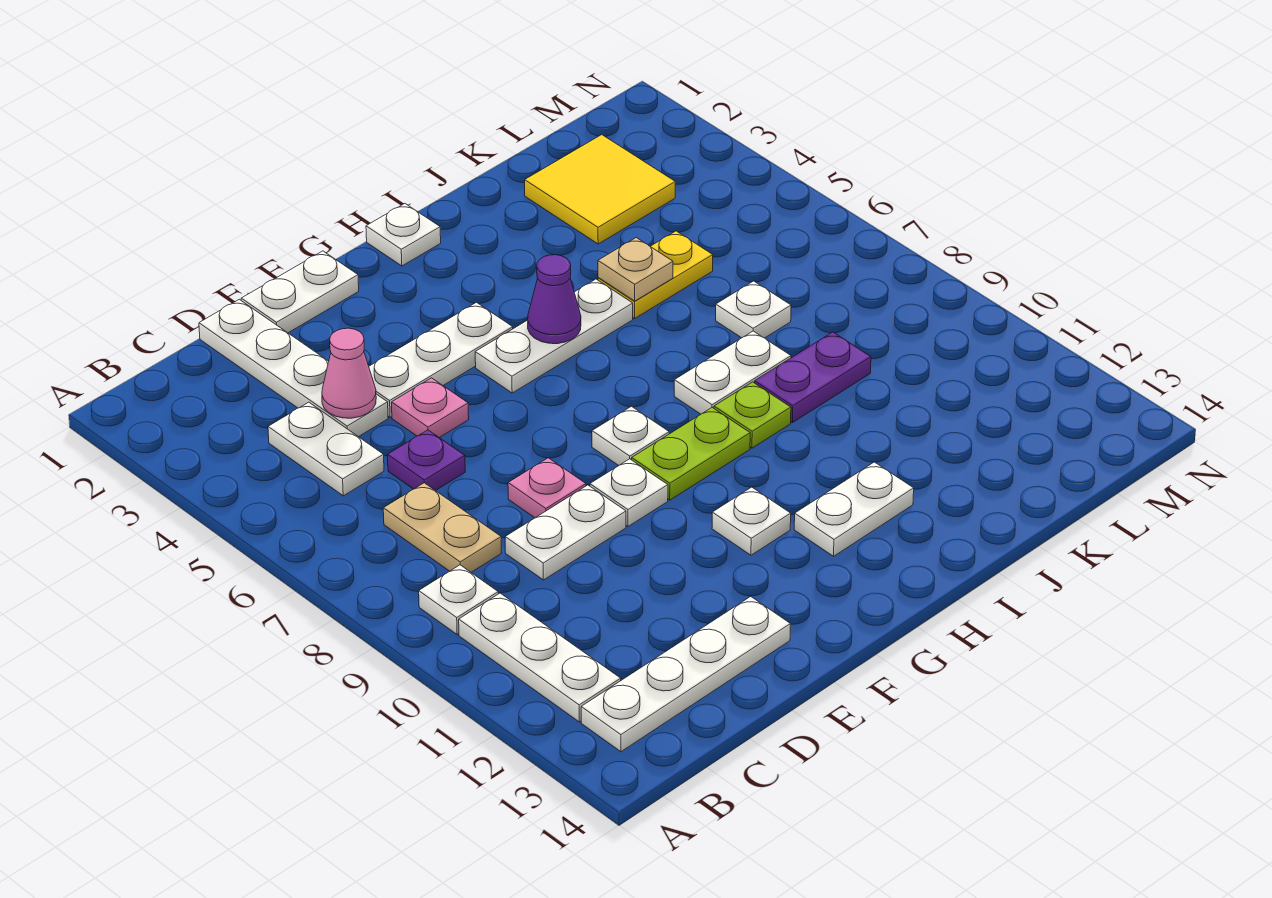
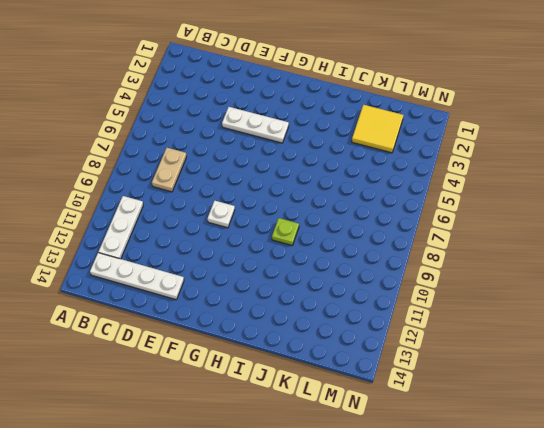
none -> white 1x1 plate [419,565,498,634]
none -> white 1x2 plate [268,402,384,496]
none -> white 1x4 plate [199,299,388,437]

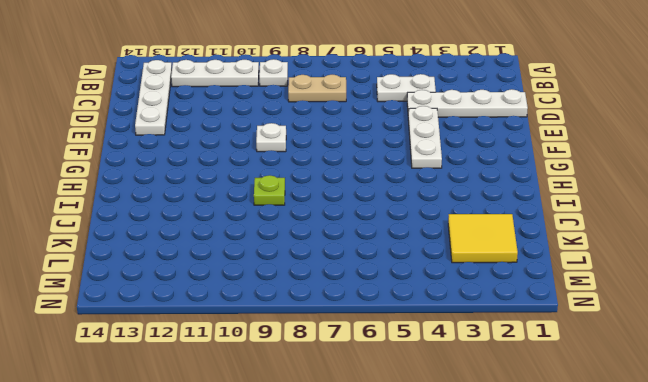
none -> purple 1x1 plate [387,430,465,491]
none -> white 1x2 plate [505,485,626,580]
none -> white 1x2 plate [241,251,359,333]

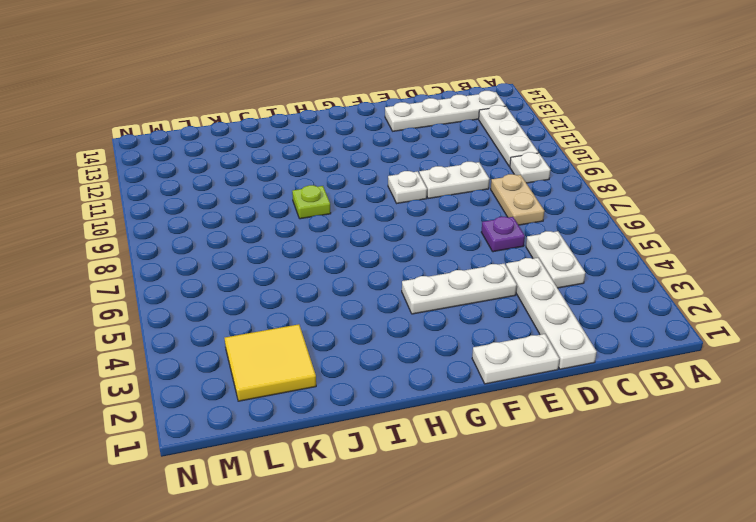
none -> pink 1x1 plate [391,378,469,438]
none -> pink 1x1 plate [508,458,586,518]
none -> white 1x3 plate [475,279,633,393]

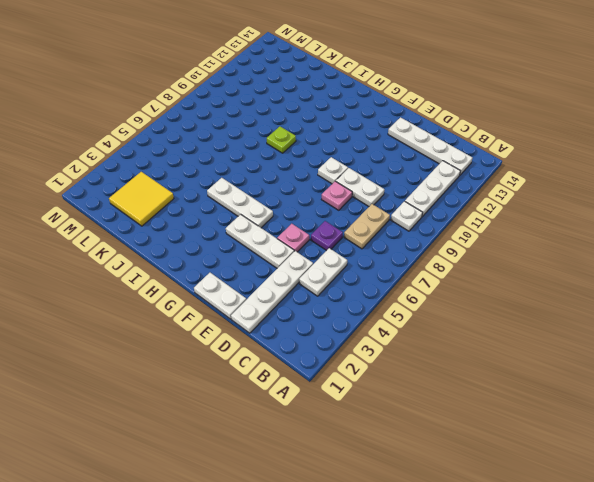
none -> white 1x1 plate [592,406,669,466]
none -> lime 1x2 plate [632,408,750,500]
none -> white 1x1 plate [712,487,791,555]

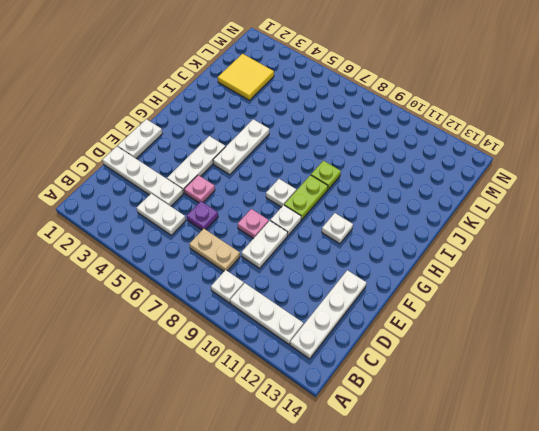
none -> white 1x1 plate [366,204,441,266]
none -> white 1x2 plate [794,462,914,556]
none -> white 1x2 plate [674,331,791,414]

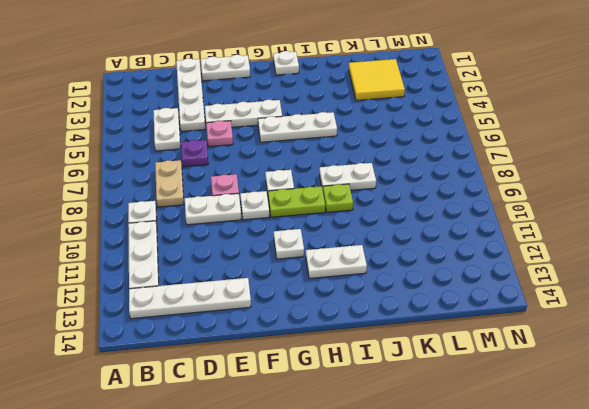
none -> yellow 1x2 plate [598,231,713,318]
none -> purple 1x2 plate [755,332,871,423]
none -> white 1x1 plate [716,281,791,338]

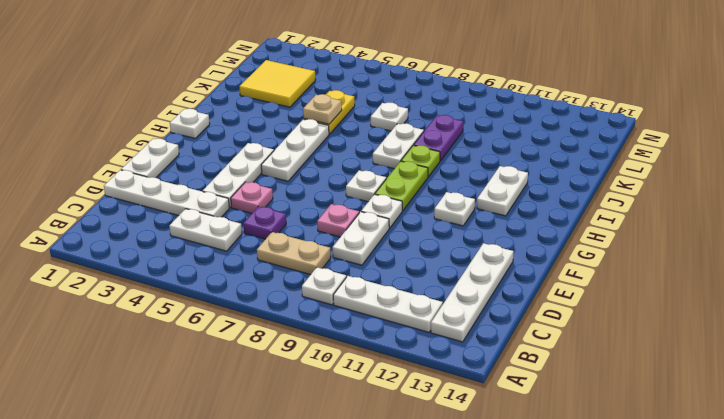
none -> pink 1x1 cone [322,328,376,418]
none -> purple 1x1 cone [528,255,581,344]

